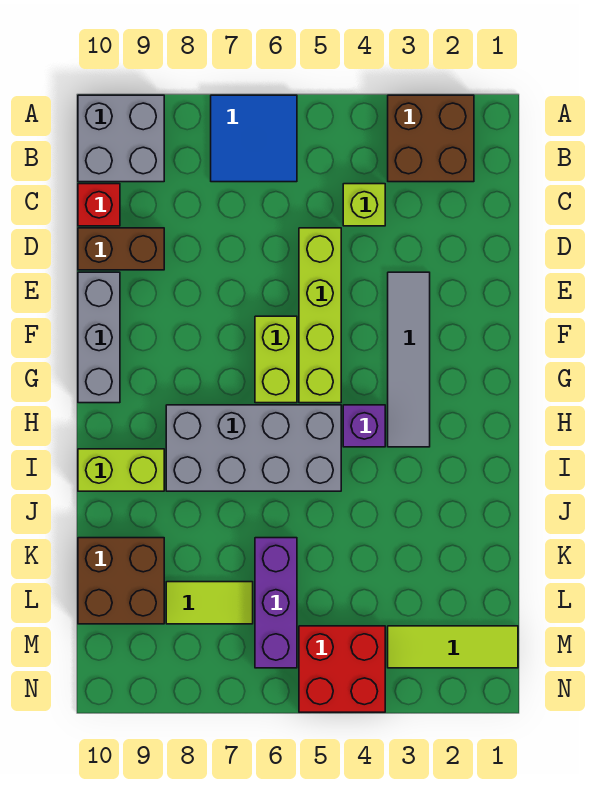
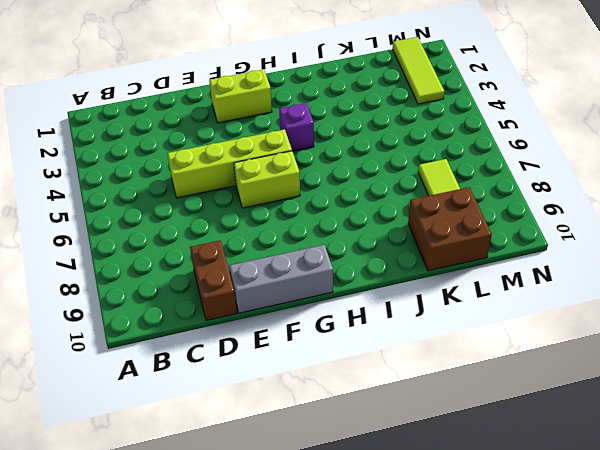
lime 1x2 brick [209,69,272,123] -> lime 1x2 brick turned to [78,449,164,491]
none -> brown 2x2 brick [388,95,474,182]
none -> blue 2x2 tile [211,95,297,182]
none -> grey 2x2 brick [78,95,164,182]

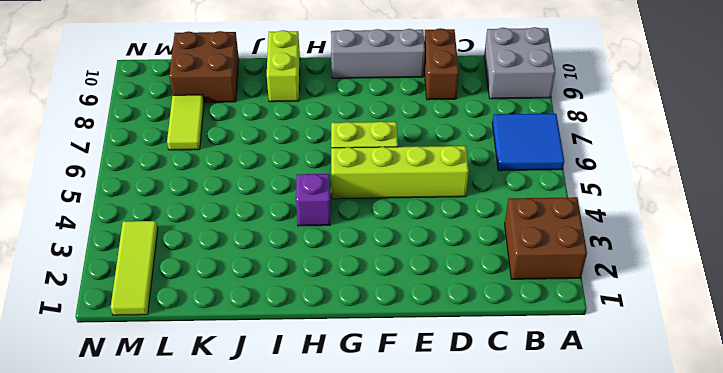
none -> lime 1x1 brick [343,184,385,226]
none -> red 1x1 brick [78,184,120,226]
none -> grey 1x4 tile [388,272,430,447]

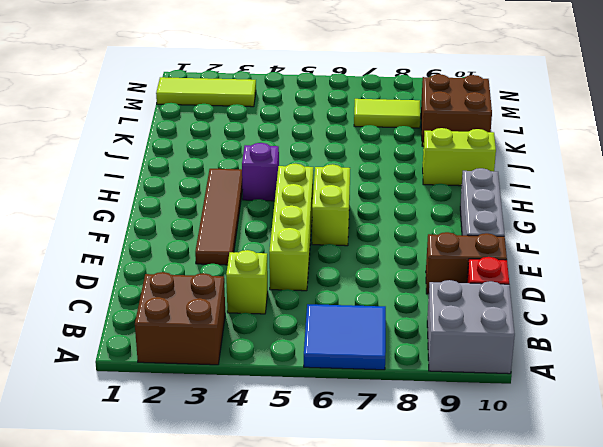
brown 1x4 tile [195,169,243,265] -> grey 1x4 tile [388,272,430,447]
none -> grey 2x4 brick [166,405,341,491]
none -> purple 1x3 brick [255,538,297,668]
none -> red 2x2 brick [299,626,385,712]

